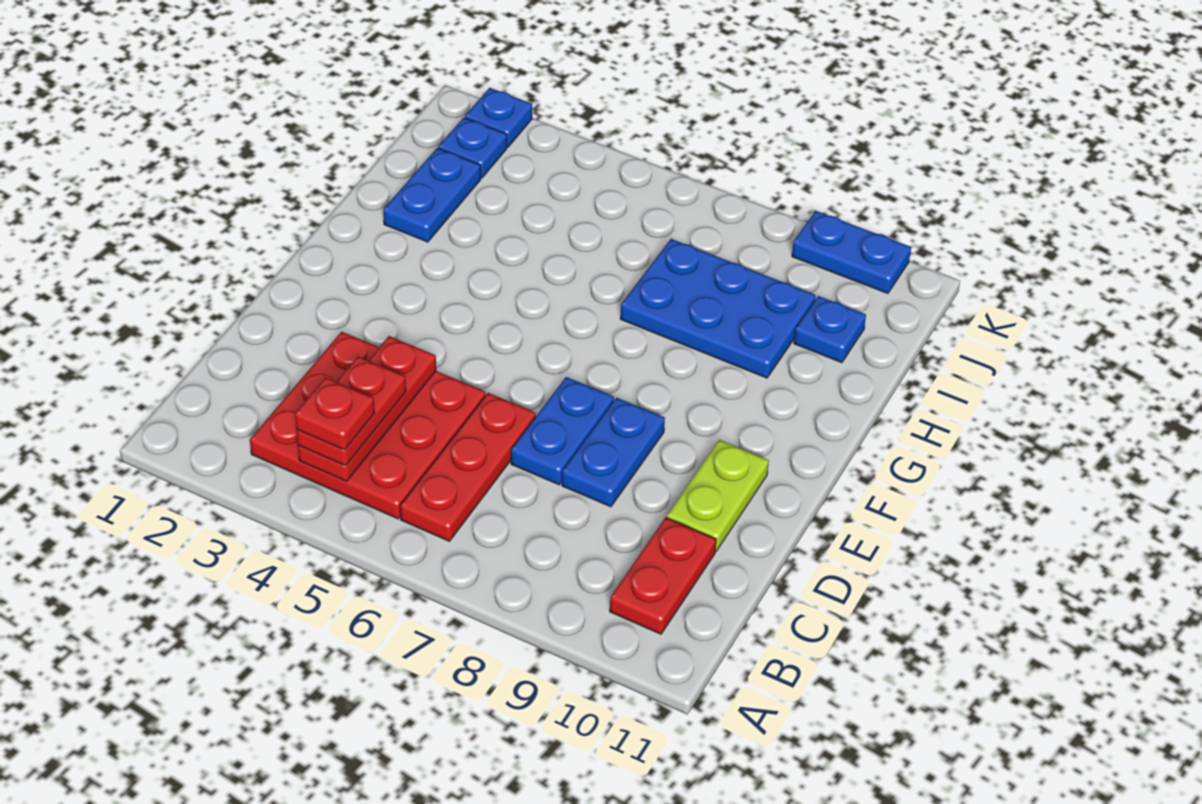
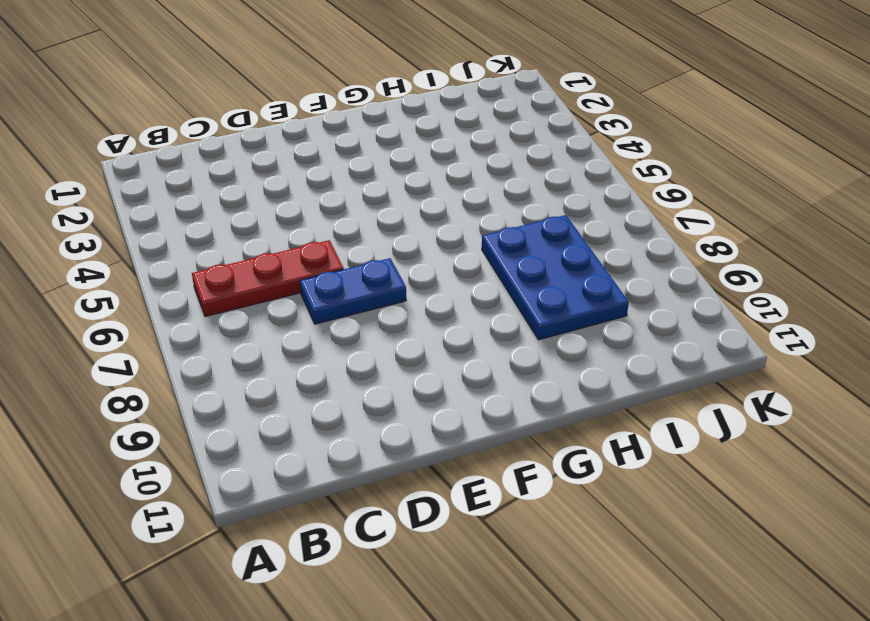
none -> red 3x3 plate [250,332,486,519]
none -> red 1x2 plate [610,517,716,634]
none -> blue 1x2 plate [562,398,665,507]

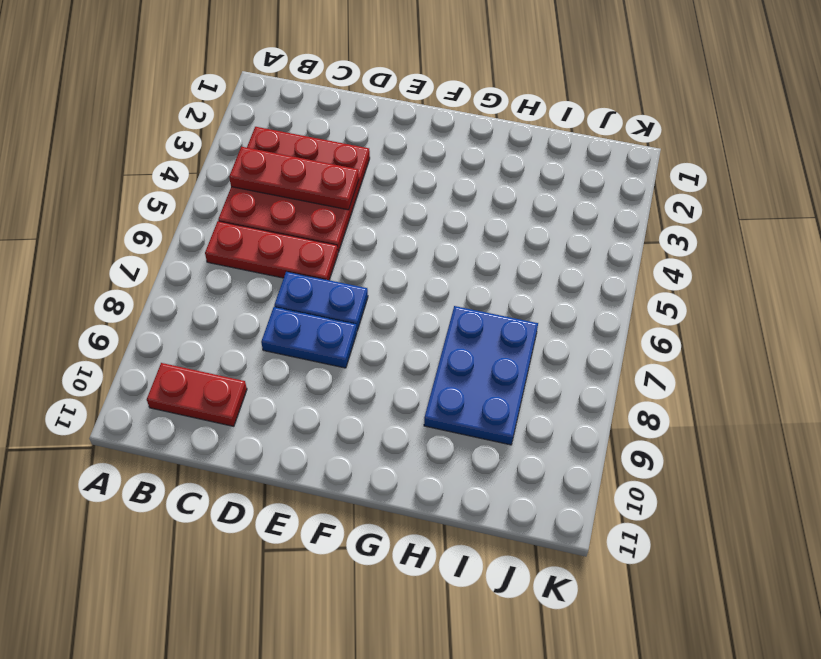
none -> lime 1x2 plate [667,440,769,551]
none -> blue 1x2 plate [383,148,481,242]
none -> blue 1x1 plate [794,296,866,363]

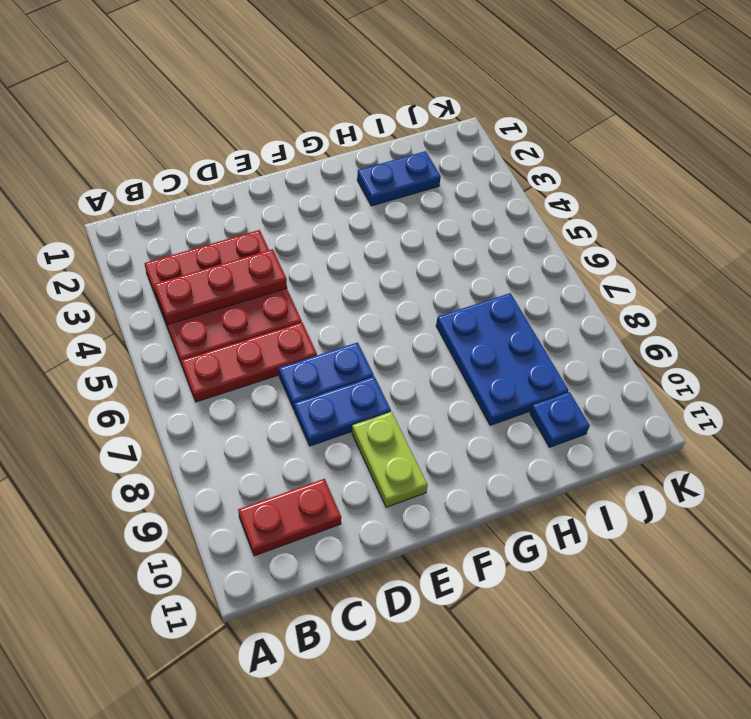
lime 1x2 plate [352,412,428,507] -> lime 1x2 plate turned to [667,440,769,551]
none -> blue 1x1 plate [438,118,507,178]
none -> blue 1x1 plate [465,88,532,147]
none -> blue 1x2 plate [792,211,911,293]

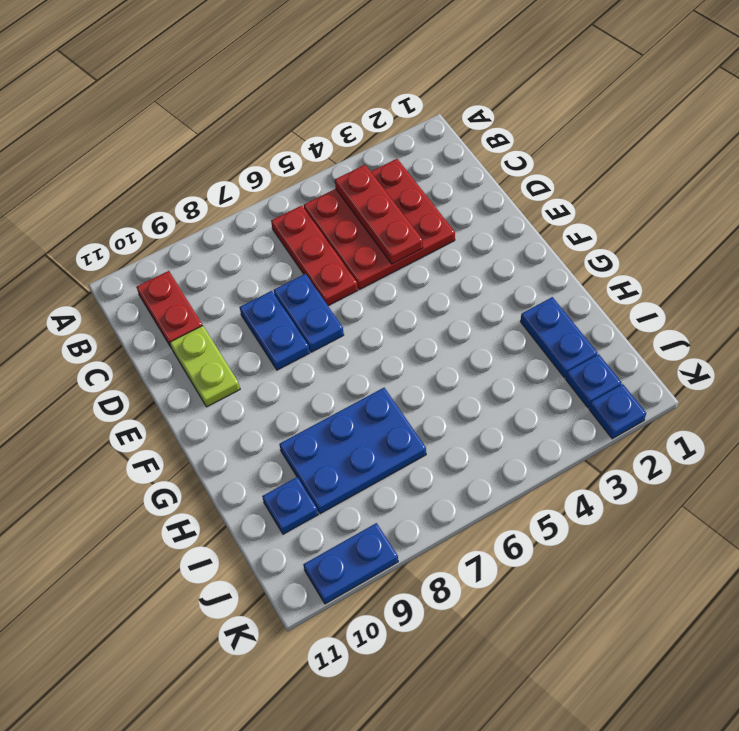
none -> red 1x2 plate [296,356,406,466]
none -> red 1x1 plate [295,377,375,450]

